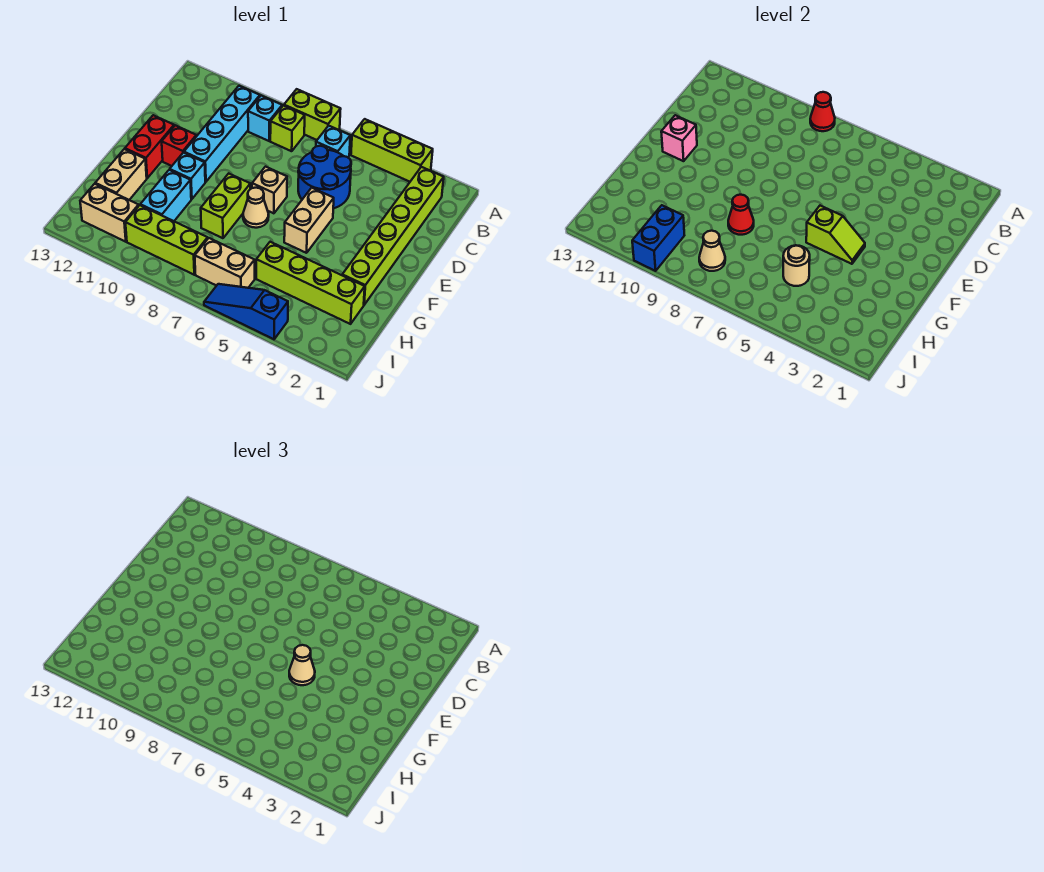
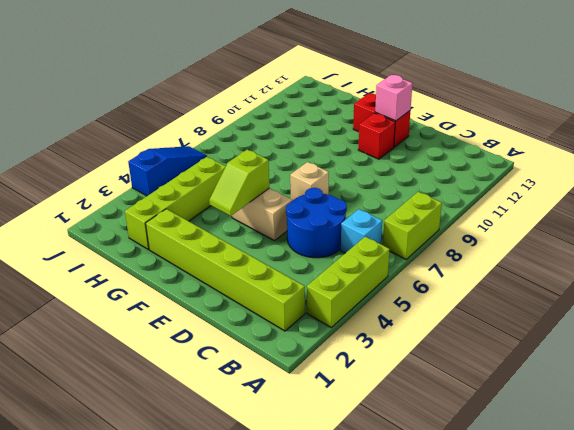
none -> lime 1x1 brick [270,106,305,151]
none -> cyan 1x1 brick [248,96,282,141]
none -> cyan 1x4 brick [184,86,260,182]
none -> tan 1x1 cone [243,188,269,228]

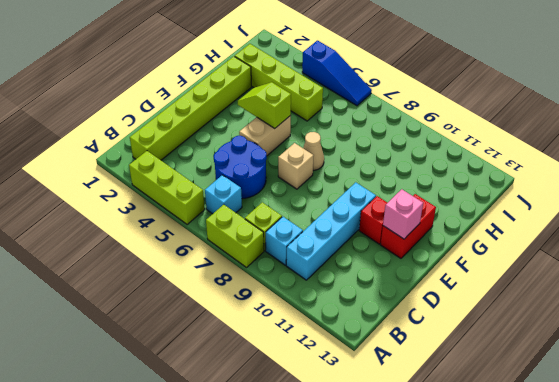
none -> lime 1x2 brick [201,173,250,238]
none -> cyan 1x1 brick [170,153,205,199]
none -> cyan 1x2 brick [140,170,191,221]
none -> tan 1x2 brick [95,149,147,200]

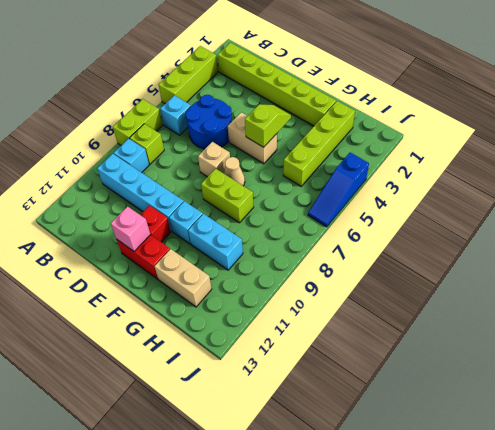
none -> tan 1x2 brick [195,238,255,288]
none -> lime 1x3 brick [125,205,208,275]
none -> tan 1x2 brick [80,184,139,242]
none -> red 1x1 cone [810,92,835,131]

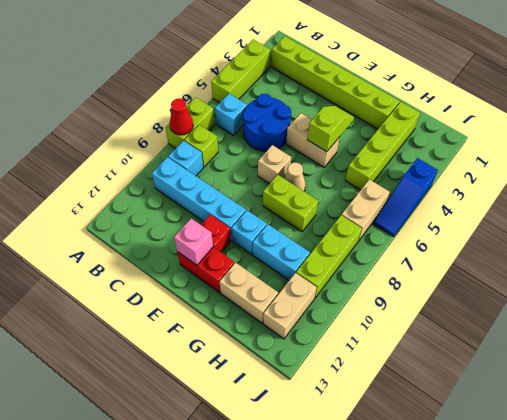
none -> red 1x1 cone [728,195,754,235]
none -> tan 1x1 round brick [783,245,810,286]
none -> tan 1x1 cone [699,231,725,271]
none -> blue 1x2 brick [632,205,684,271]

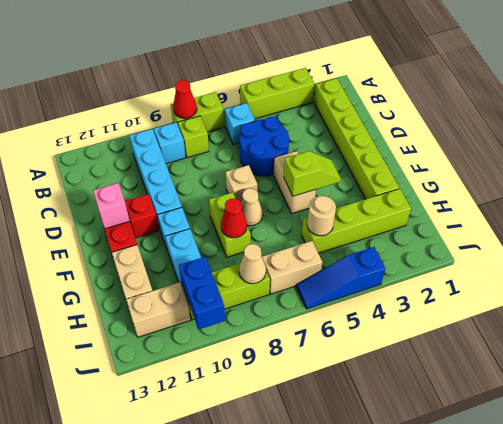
none -> tan 1x1 cone [289,645,315,685]

